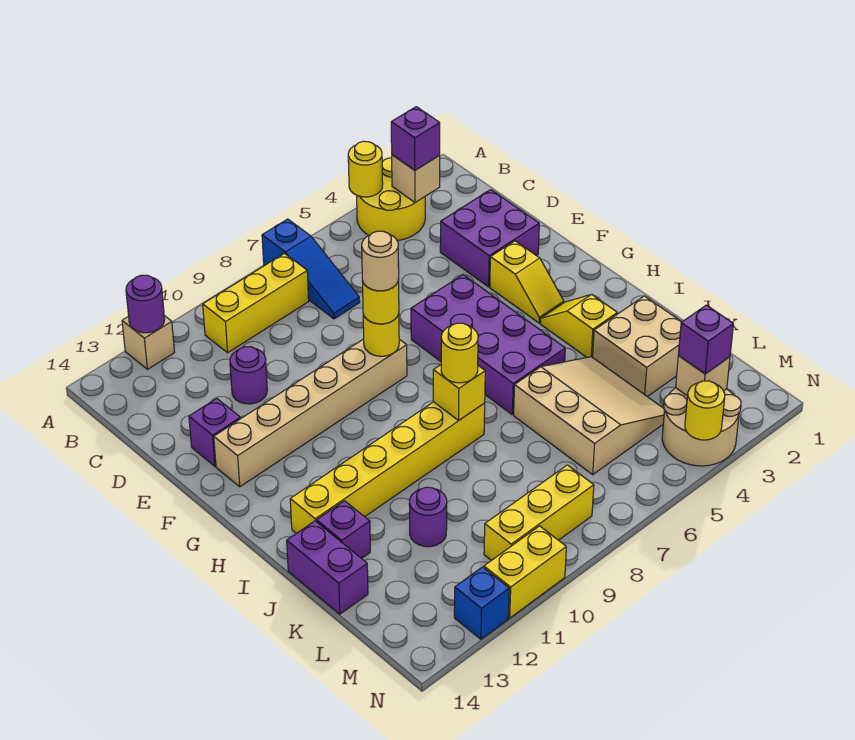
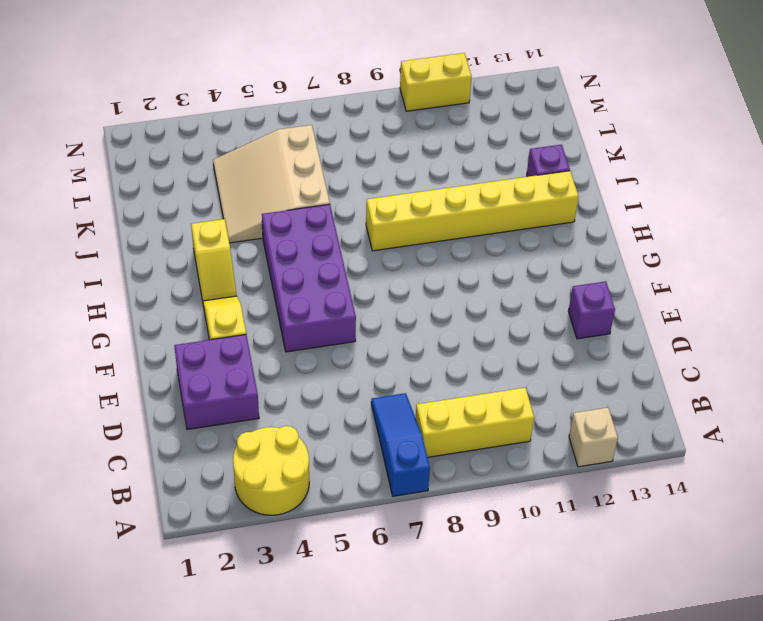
none -> purple 1x1 round brick [230,347,267,404]
none -> tan 1x6 brick [214,339,407,487]
none -> tan 2x2 brick [593,296,681,397]
none -> purple 1x2 brick [287,521,368,614]

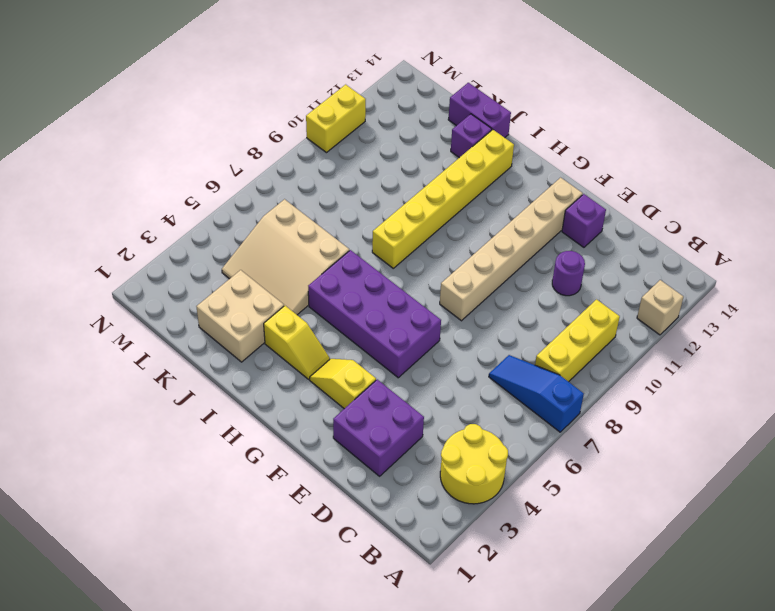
none -> purple 1x1 round brick [409,487,447,547]
none -> tan 2x2 round brick [662,388,741,466]
none -> yellow 1x3 brick [484,465,594,560]
none -> blue 1x1 brick [454,567,509,639]

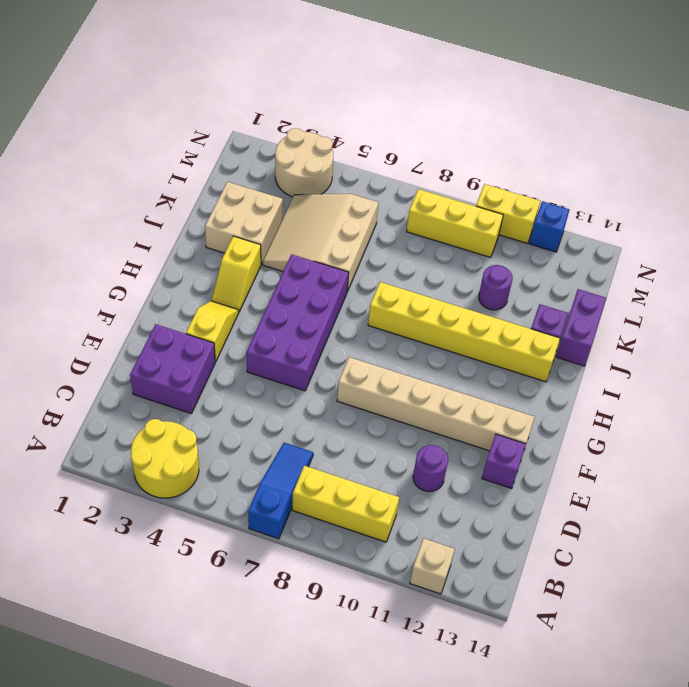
none -> yellow 1x1 round brick [348,141,383,197]
none -> purple 1x1 round brick [126,275,164,333]
none -> tan 1x1 brick [392,155,440,203]
none -> yellow 1x1 round brick [363,314,399,356]

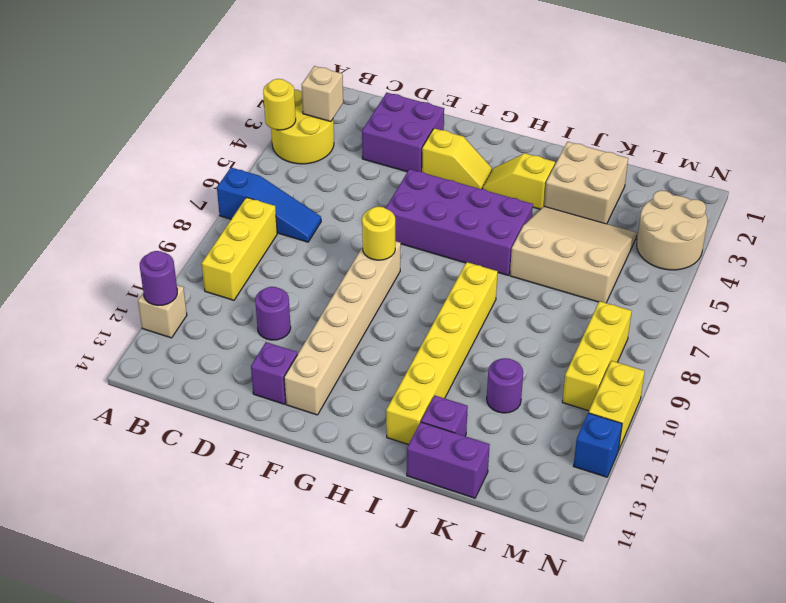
none -> yellow 1x1 brick [433,365,485,420]
none -> tan 1x1 brick [676,356,730,396]
none -> yellow 1x1 round brick [685,381,725,440]
none -> purple 1x1 brick [391,107,440,170]

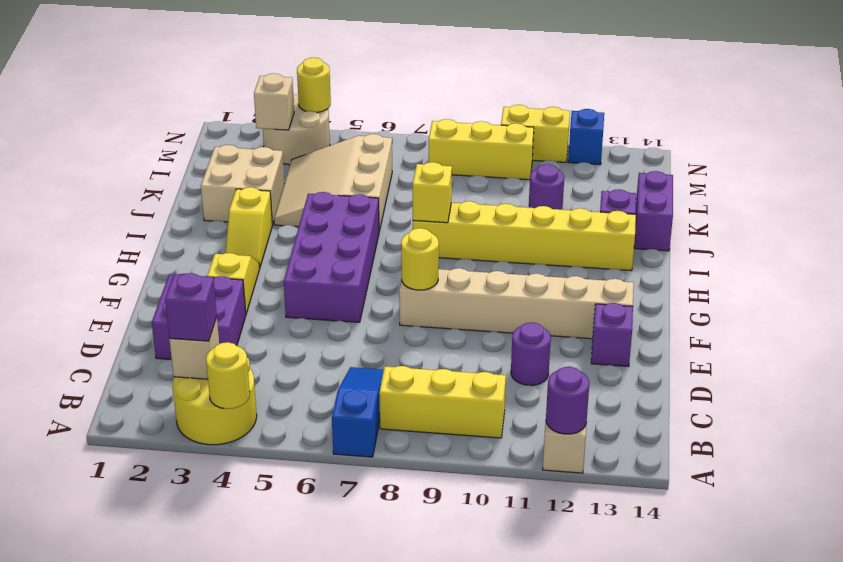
none -> yellow 1x1 round brick [362,279,399,324]
none -> yellow 1x1 round brick [441,323,478,383]
none -> purple 1x1 brick [678,305,733,374]
none -> tan 1x1 round brick [362,231,399,291]

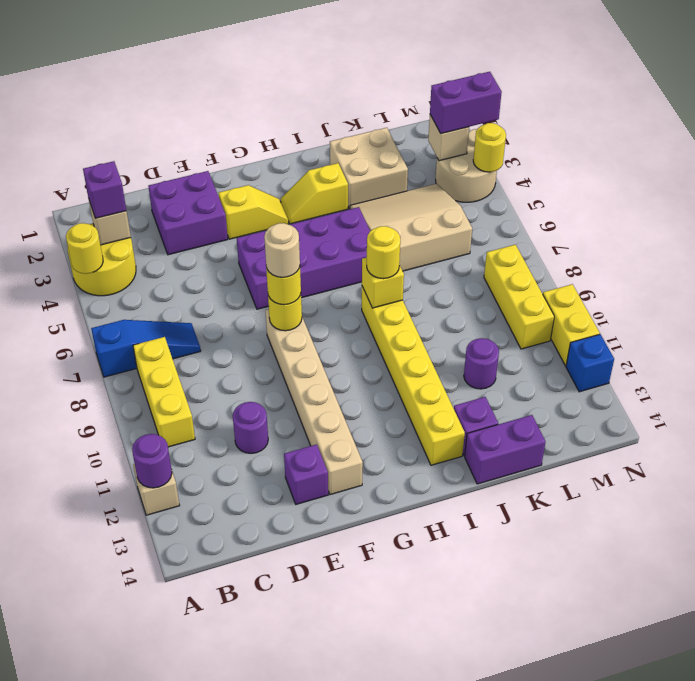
purple 1x2 brick [430,72,502,134] -> purple 1x1 brick [678,305,733,374]

